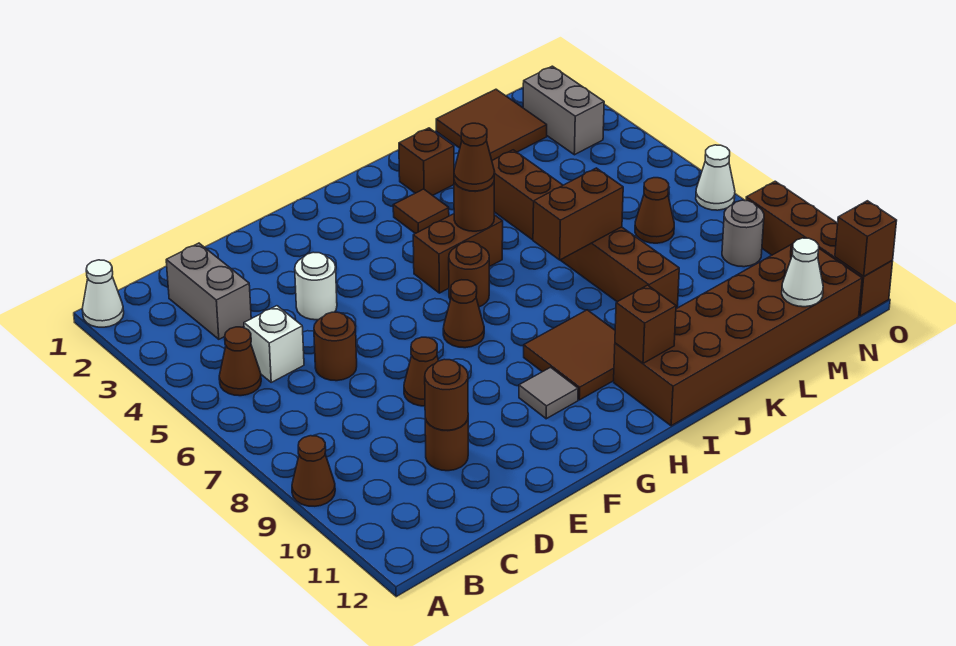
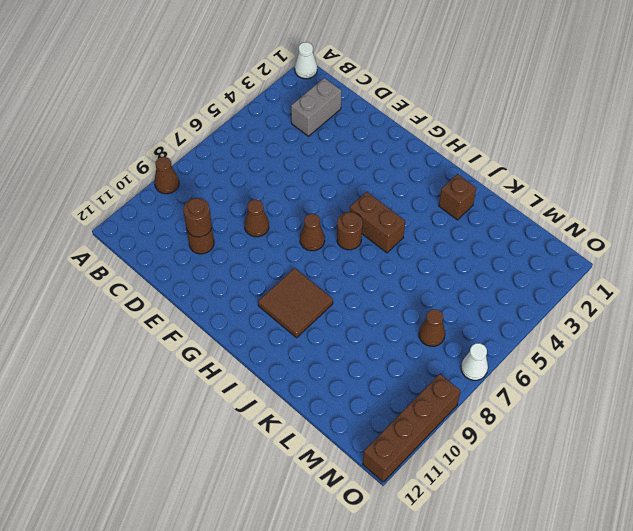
none -> brown 1x1 cone [219,327,261,396]
none -> white 1x1 brick [244,306,304,382]
none -> brown 1x1 round brick [314,312,357,381]
none -> white 1x1 round brick [295,252,337,320]

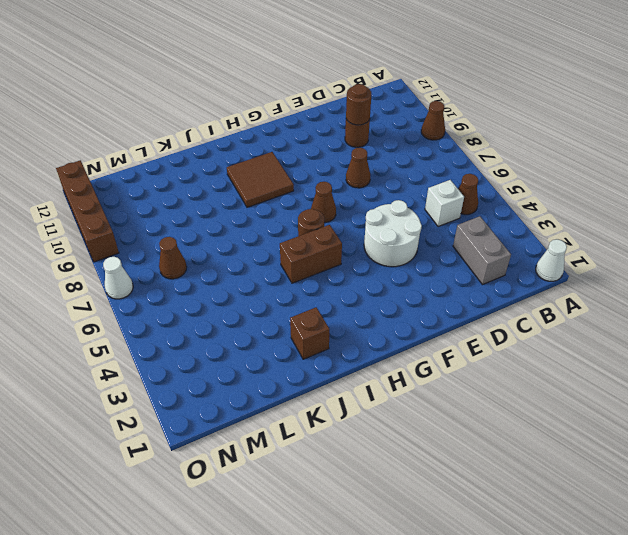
white 2x2 round brick [364,200,422,267] -> white 1x1 round brick [295,252,337,320]
none -> brown 1x1 round brick [314,312,357,381]
none -> grey 1x1 tile [519,367,578,419]
none -> brown 1x1 tile [393,189,449,234]
none -> brown 2x6 brick [614,244,862,426]

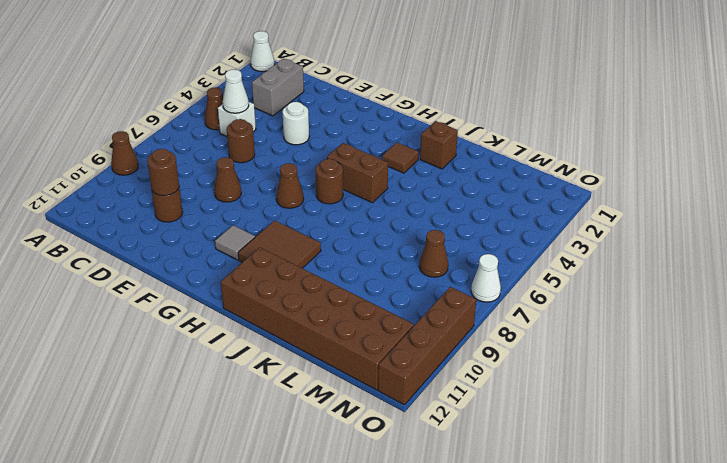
white 1x1 cone [223,70,249,113] -> white 1x1 cone moved to [782,238,823,307]
none -> brown 1x6 brick [492,150,679,308]
none -> brown 2x2 tile [436,89,547,160]
none -> grey 1x2 brick [523,66,604,155]
none -> grey 1x1 round brick [722,200,764,267]

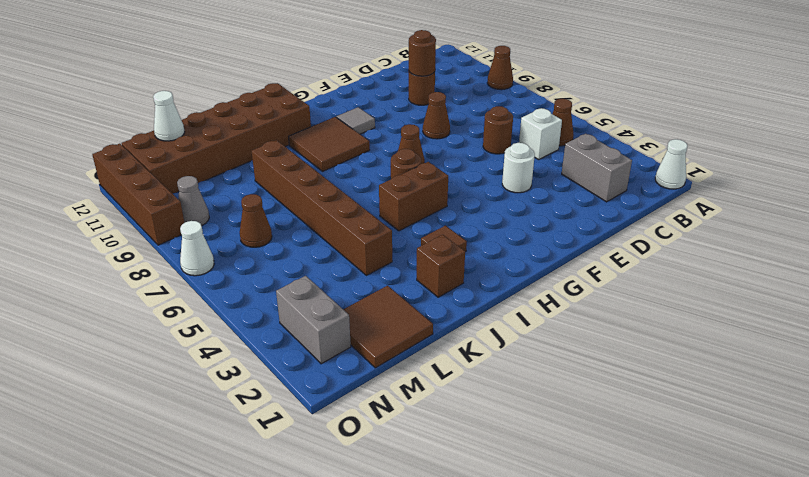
grey 1x1 cone [177,176,209,226] -> grey 1x1 round brick [722,200,764,267]
none -> brown 1x1 round brick [454,181,494,231]
none -> brown 1x1 brick [615,285,676,363]
none -> brown 1x2 brick [533,168,623,260]
none -> brown 1x1 brick [835,201,897,276]

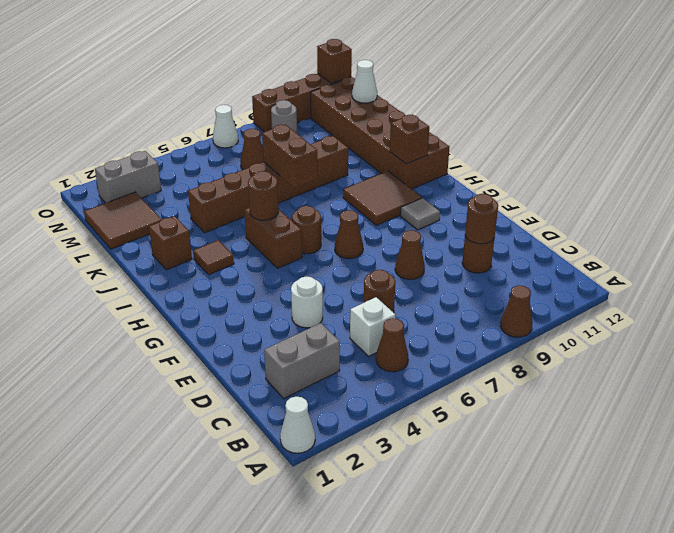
none -> brown 1x1 cone [454,123,495,191]

